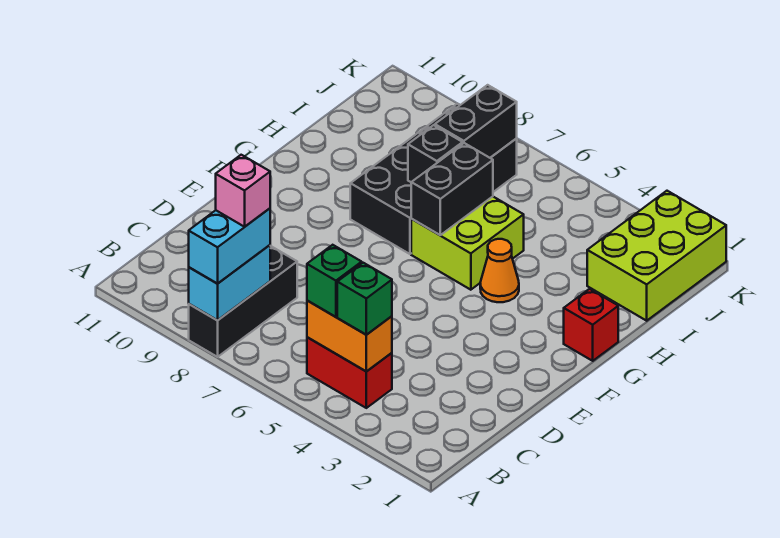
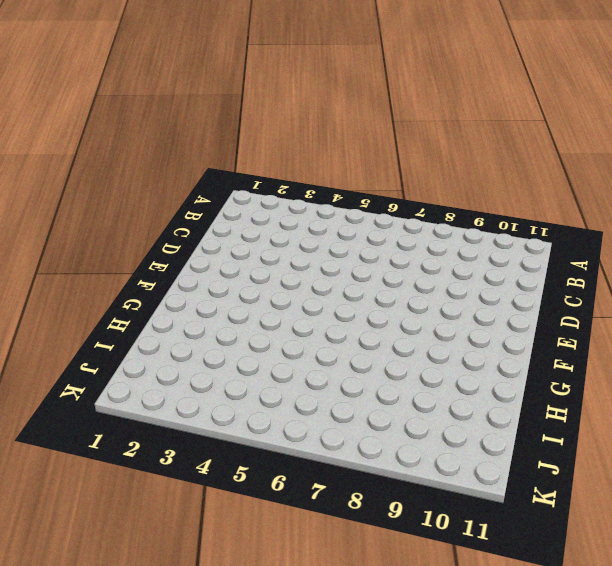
none -> black 1x3 brick [189,246,297,357]
none -> red 1x2 brick [307,337,392,408]
none -> red 1x1 brick [564,289,618,361]

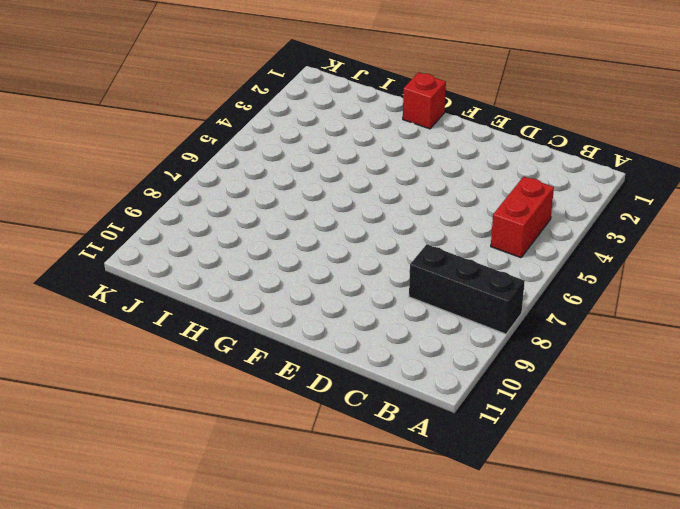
none -> orange 1x1 cone [480,239,519,302]
none -> lime 2x2 brick [411,197,524,290]
none -> black 2x4 brick [350,104,517,254]

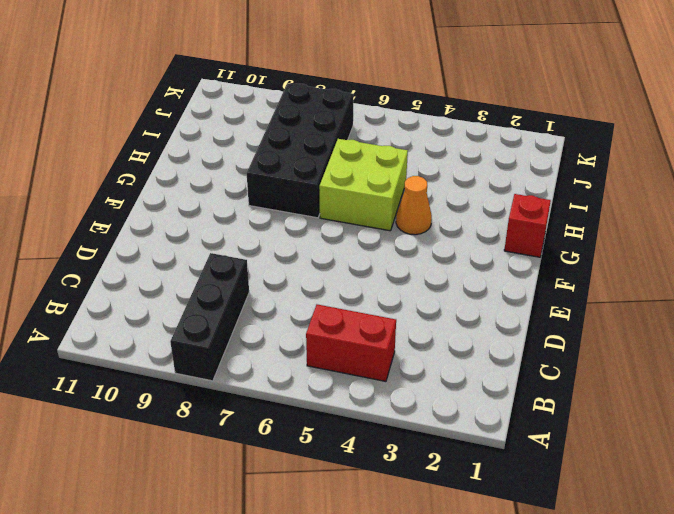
none -> lime 2x3 brick [587,191,726,321]
none -> cyan 1x2 brick [189,245,270,320]
none -> orange 1x2 brick [307,301,392,372]

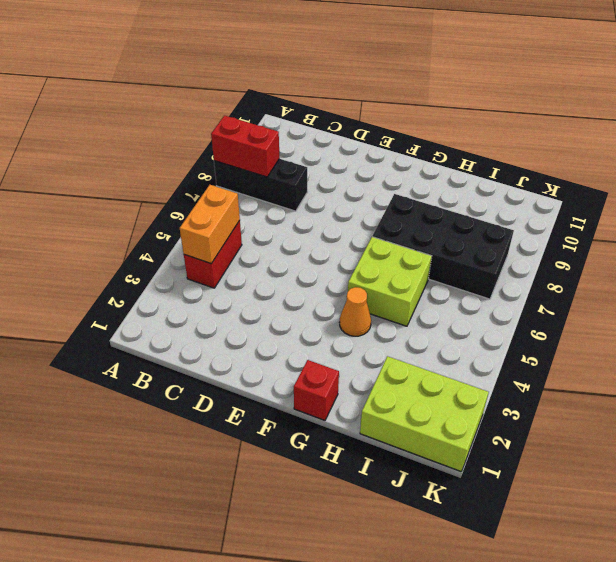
red 1x2 brick [211,116,280,177] -> cyan 1x2 brick [189,245,270,320]
none -> black 1x2 brick [411,143,493,235]
none -> black 1x1 brick [408,125,463,182]
none -> black 1x2 brick [435,85,517,158]

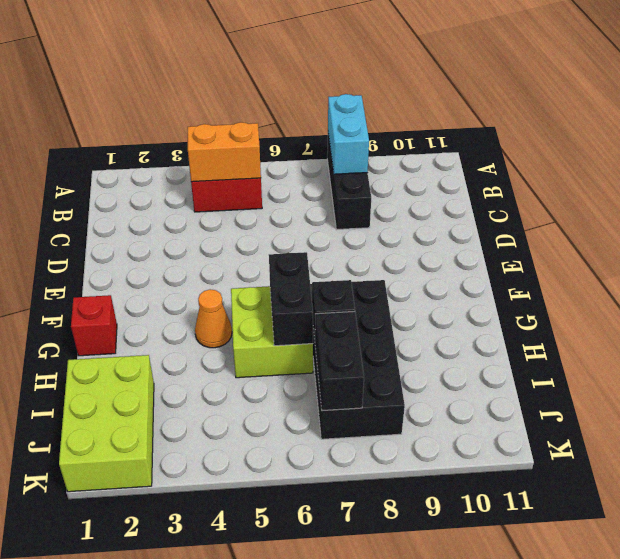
none -> cyan 1x2 brick [189,208,270,284]
none -> green 1x1 brick [337,263,392,335]
none -> green 1x1 brick [307,245,362,317]

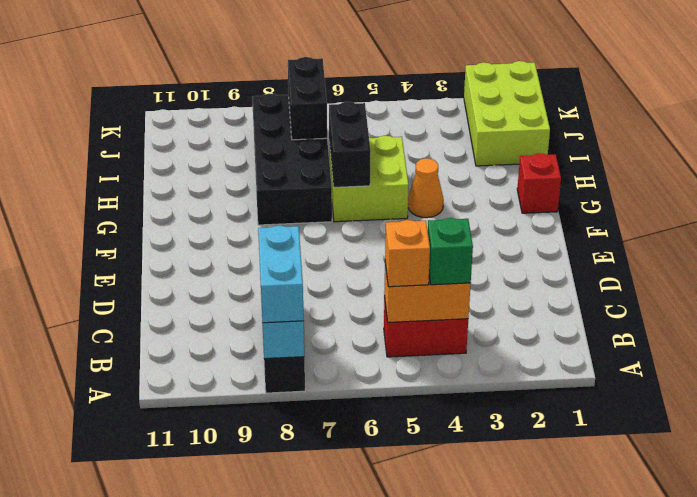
orange 1x1 brick [385,220,430,287] -> green 1x1 brick [307,245,362,317]
none -> black 1x1 brick [408,125,463,182]
none -> pink 1x1 brick [216,155,270,227]

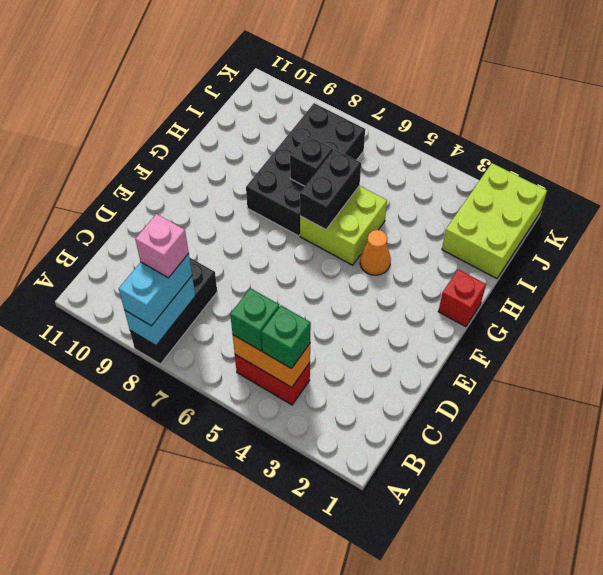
none -> black 1x2 brick [435,85,517,158]

